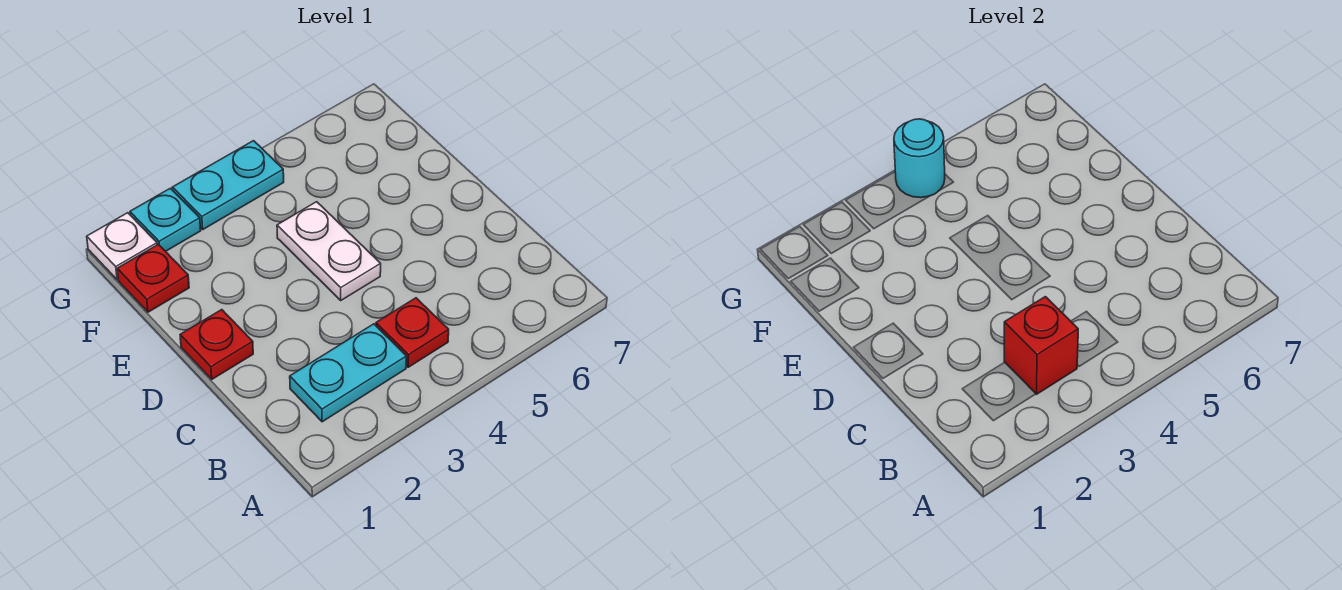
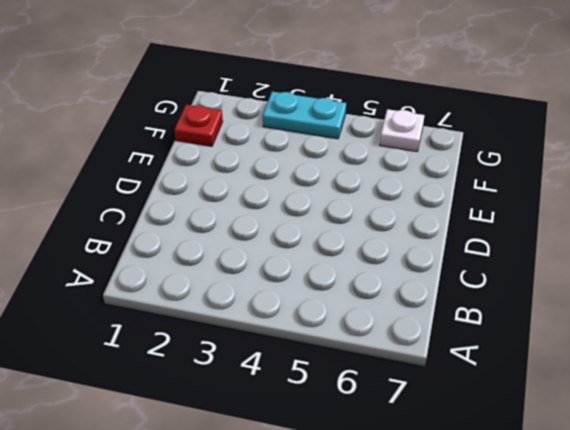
white 1x1 plate [380,109,424,152] -> white 1x1 plate moved to [87,213,157,280]
none -> cyan 1x2 plate [290,324,407,422]
none -> red 1x1 plate [376,298,449,367]

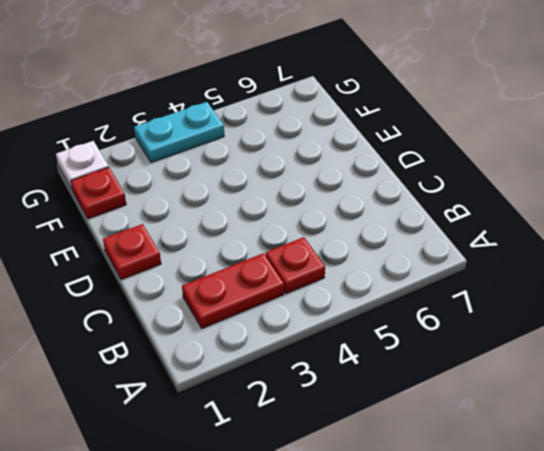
red 1x2 plate [182,253,284,328] -> cyan 1x2 plate [290,324,407,422]
none -> white 1x2 plate [277,202,381,300]
none -> cyan 1x1 plate [130,188,201,251]

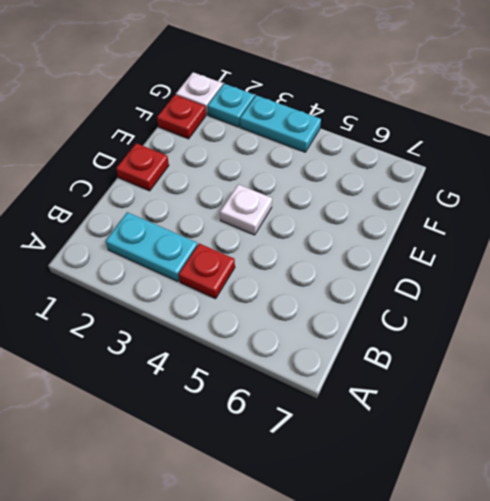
white 1x1 plate [220,184,272,235] -> white 1x2 plate [277,202,381,300]
none -> red 1x1 brick [1004,297,1078,394]
none -> cyan 1x1 round brick [894,119,945,198]

